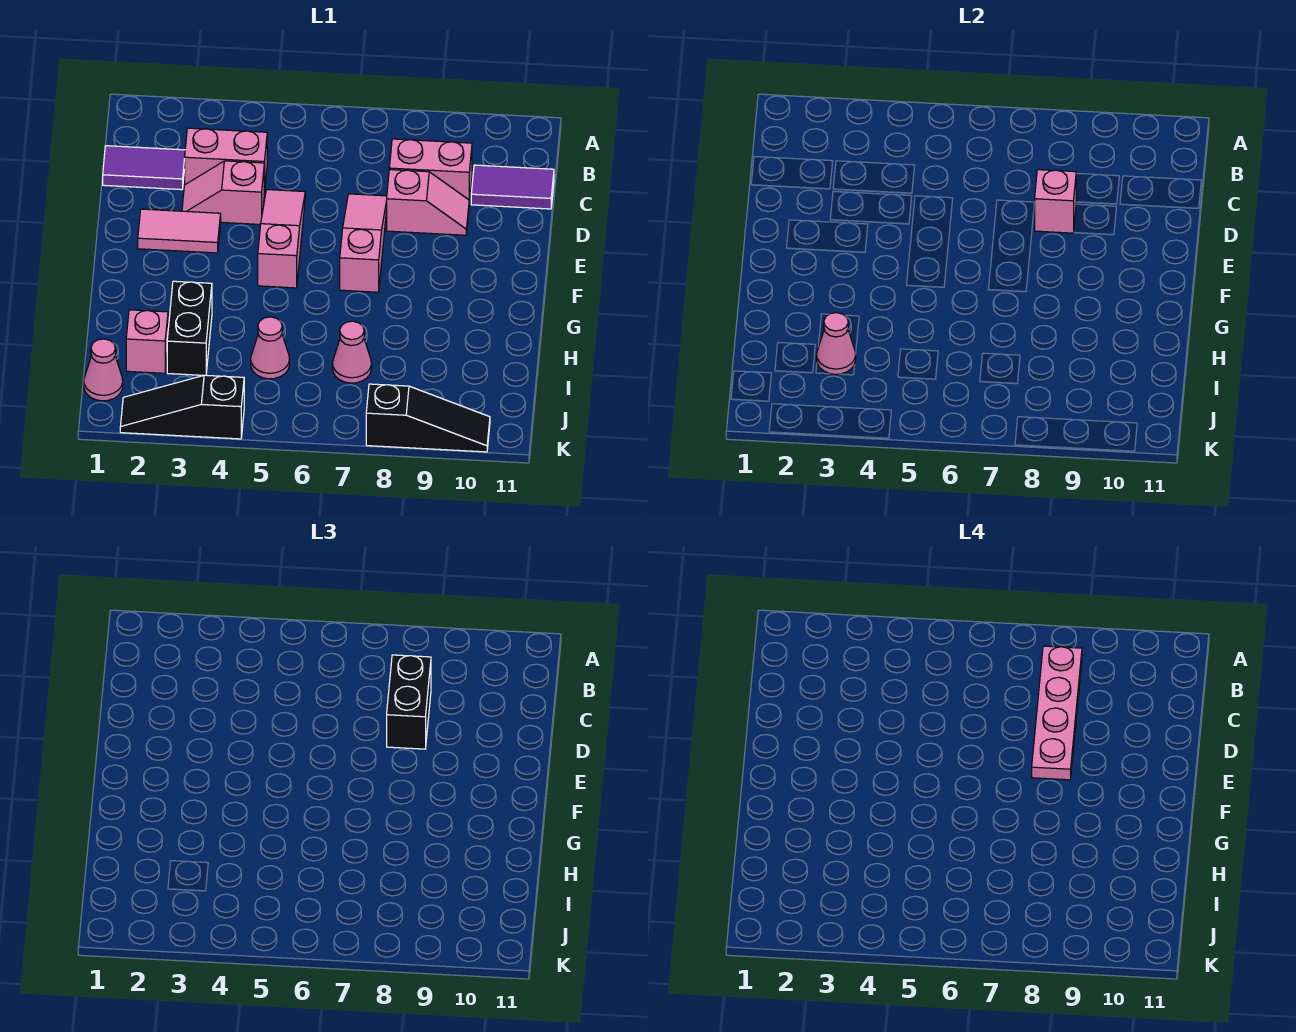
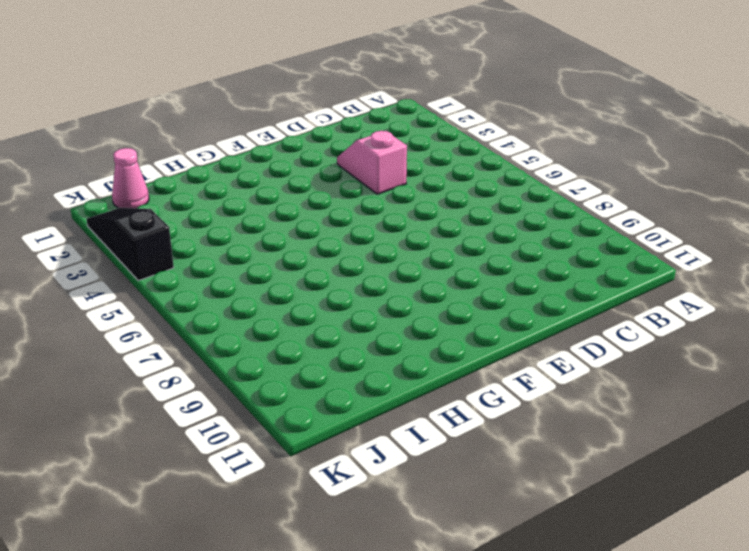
none -> purple 1x2 tile [103,146,185,190]
none -> pink 1x2 brick [185,128,267,194]
none -> pink 1x2 brick [389,139,472,203]

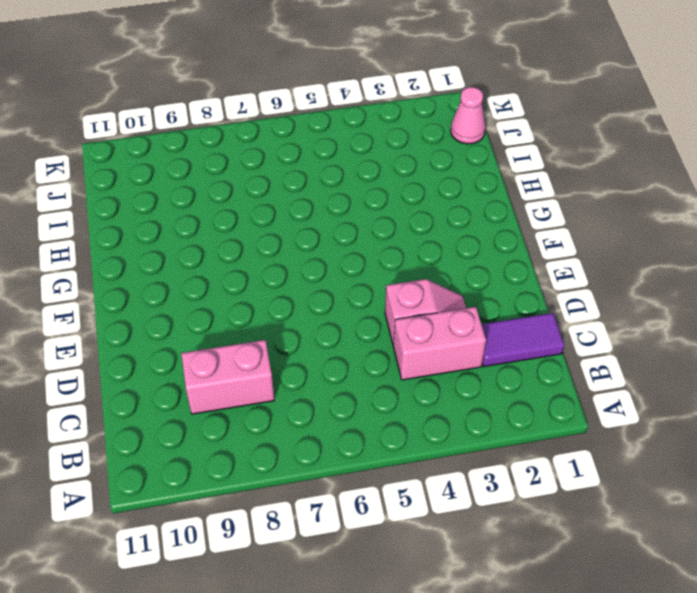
none -> purple 1x2 tile [471,165,554,209]
none -> pink 1x3 slope [258,190,305,288]
none -> pink 1x3 slope [340,194,387,292]

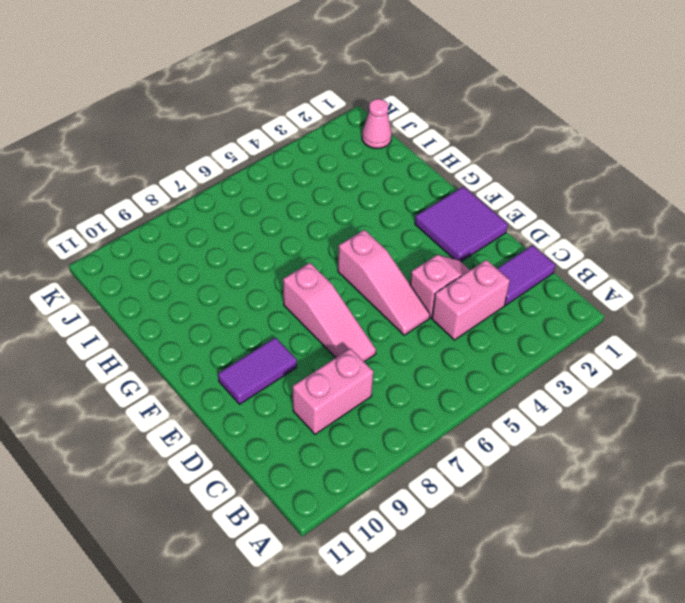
purple 2x2 tile [415,187,508,262] -> pink 1x2 tile [138,209,221,253]
purple 1x2 tile [218,338,297,404] -> purple 1x2 tile moved to [471,165,554,209]
none -> pink 1x2 slope [387,170,469,235]
none -> black 1x2 brick [167,281,212,375]
none -> pink 1x1 brick [126,310,168,373]

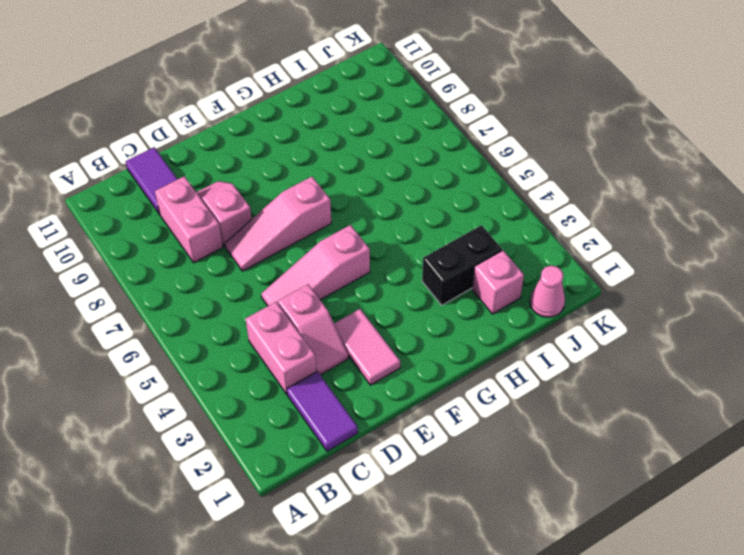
none -> pink 1x1 cone [251,317,290,379]
none -> pink 1x1 cone [332,321,371,383]
none -> black 1x3 slope [120,375,244,439]

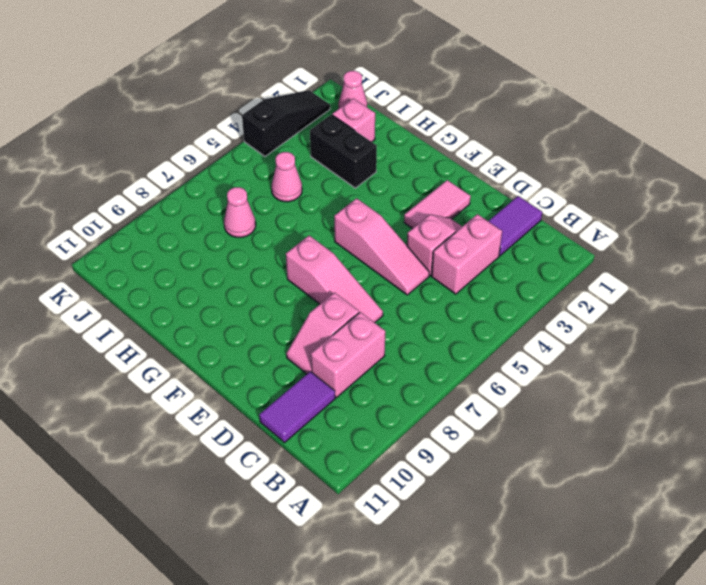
none -> black 1x3 slope [366,384,490,452]
none -> pink 1x1 brick [1034,170,1076,233]
none -> pink 1x1 cone [817,313,856,375]

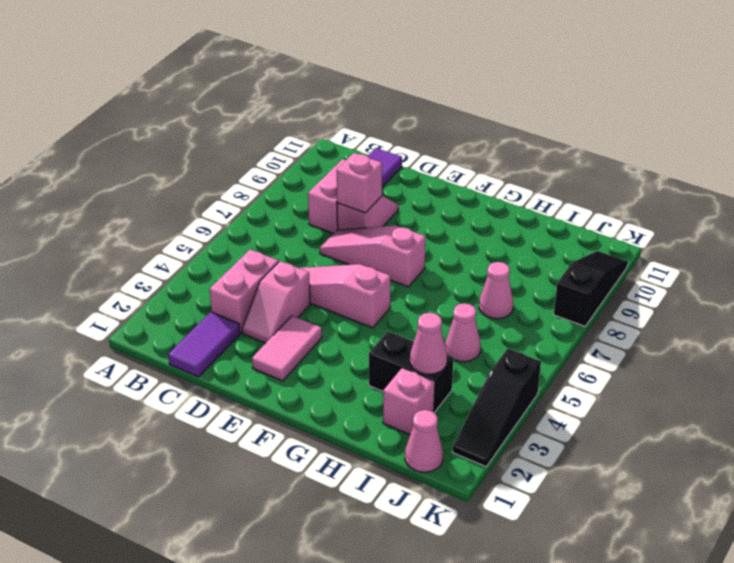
none -> black 1x2 brick [387,655,431,749]
none -> pink 1x4 plate [1032,646,1082,780]

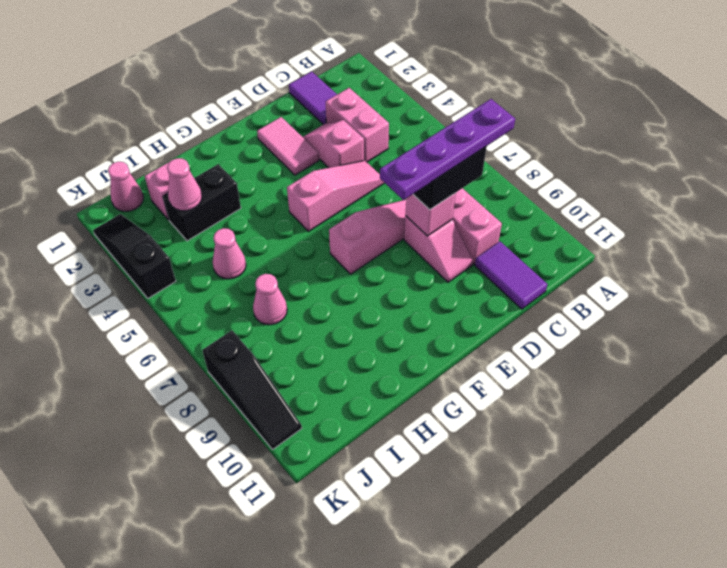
purple 1x4 plate [380,99,515,200] -> pink 1x4 plate [1032,646,1082,780]

